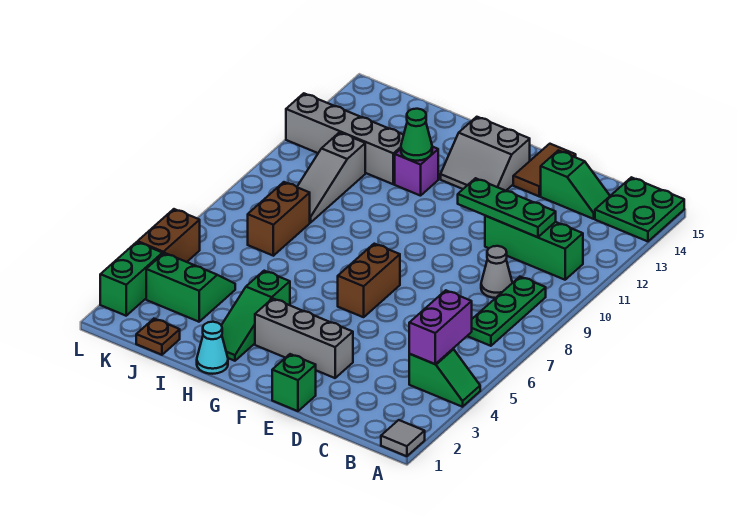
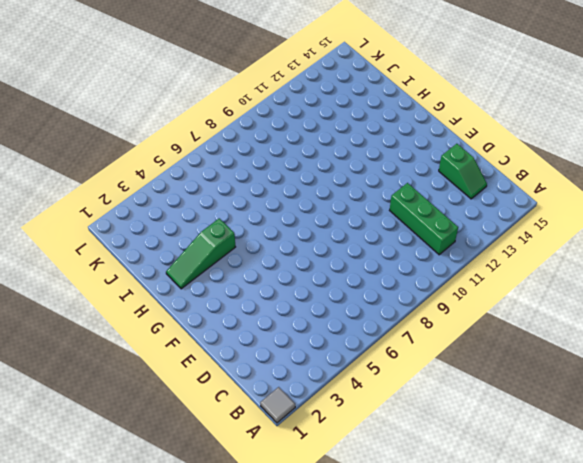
none -> green 1x2 slope [409,349,480,407]
none -> green 2x2 plate [595,177,684,241]
none -> green 1x3 plate [468,277,546,346]

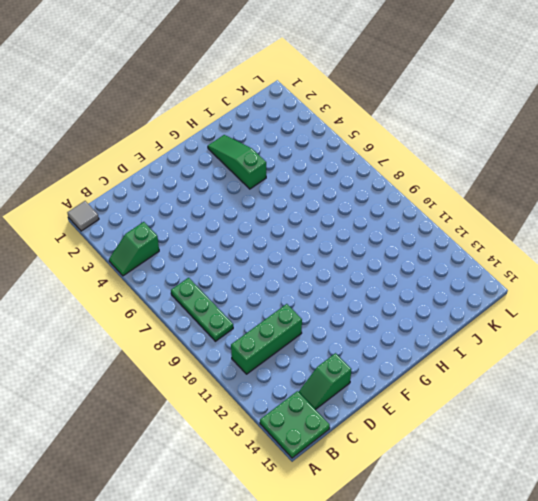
none -> grey 1x1 cone [481,246,512,298]
none -> green 1x1 brick [272,354,316,411]
none -> grey 1x3 brick [255,298,353,378]

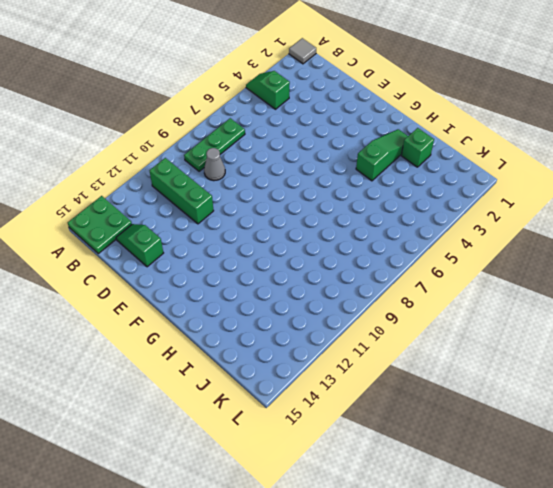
green 1x1 brick [401,128,434,167] -> green 1x1 brick moved to [272,354,316,411]
none -> grey 1x3 brick [255,298,353,378]
none -> brown 1x2 tile [513,144,576,196]
none -> brown 1x2 brick [338,244,400,317]

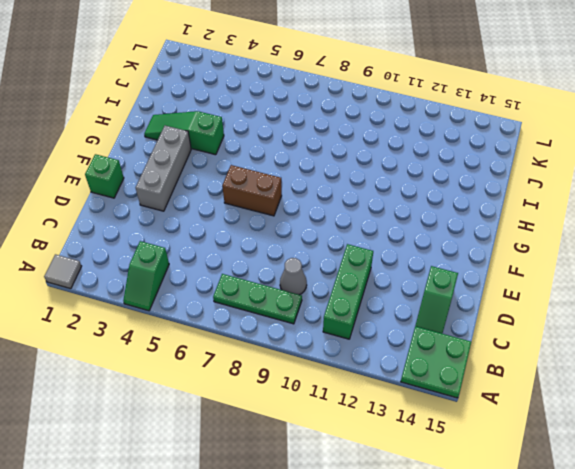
none -> brown 1x2 tile [513,144,576,196]
none -> grey 2x2 slope [441,117,530,191]
none -> cyan 1x1 cone [197,322,228,374]

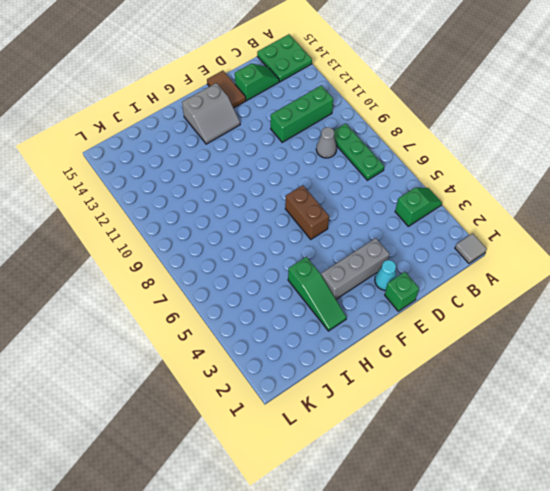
cyan 1x1 cone [375,260,397,290] -> cyan 1x1 cone moved to [197,322,228,374]
none -> purple 1x1 brick [395,147,438,196]
none -> grey 1x4 brick [286,93,404,184]
none -> brown 1x1 plate [136,319,180,355]

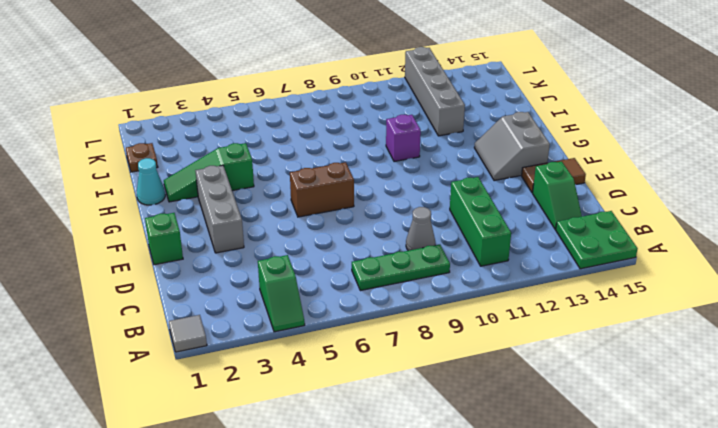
purple 1x1 brick [386,115,421,162] -> purple 1x1 brick moved to [395,147,438,196]
none -> green 2x2 slope [146,253,235,322]
none -> brown 1x2 brick [248,182,310,256]
none -> grey 1x3 slope [297,132,365,223]

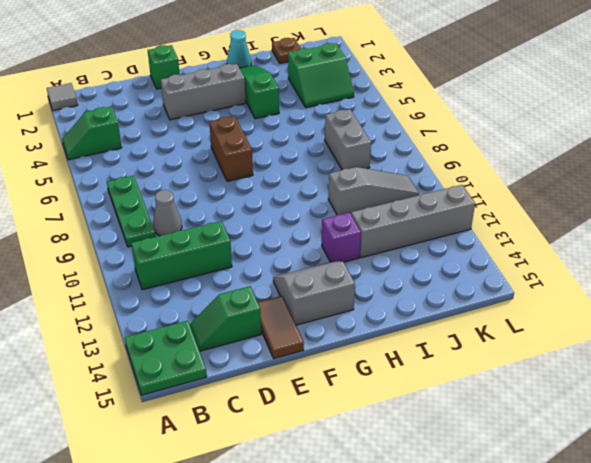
grey 1x3 slope [328,167,419,215] -> grey 1x3 slope turned to [297,132,365,223]
grey 1x2 brick [325,109,371,170] -> brown 1x2 brick [248,182,310,256]
none -> green 1x2 brick [100,242,163,316]
none -> brown 1x2 brick [138,209,200,262]
none -> purple 1x2 brick [409,290,472,364]

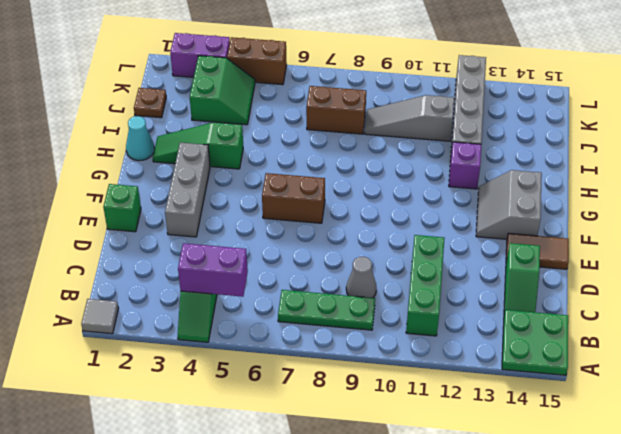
purple 1x2 brick [170,33,230,77] -> green 1x2 brick [100,242,163,316]
none -> green 1x3 plate [458,178,556,237]
none -> green 1x1 cone [401,109,432,161]

